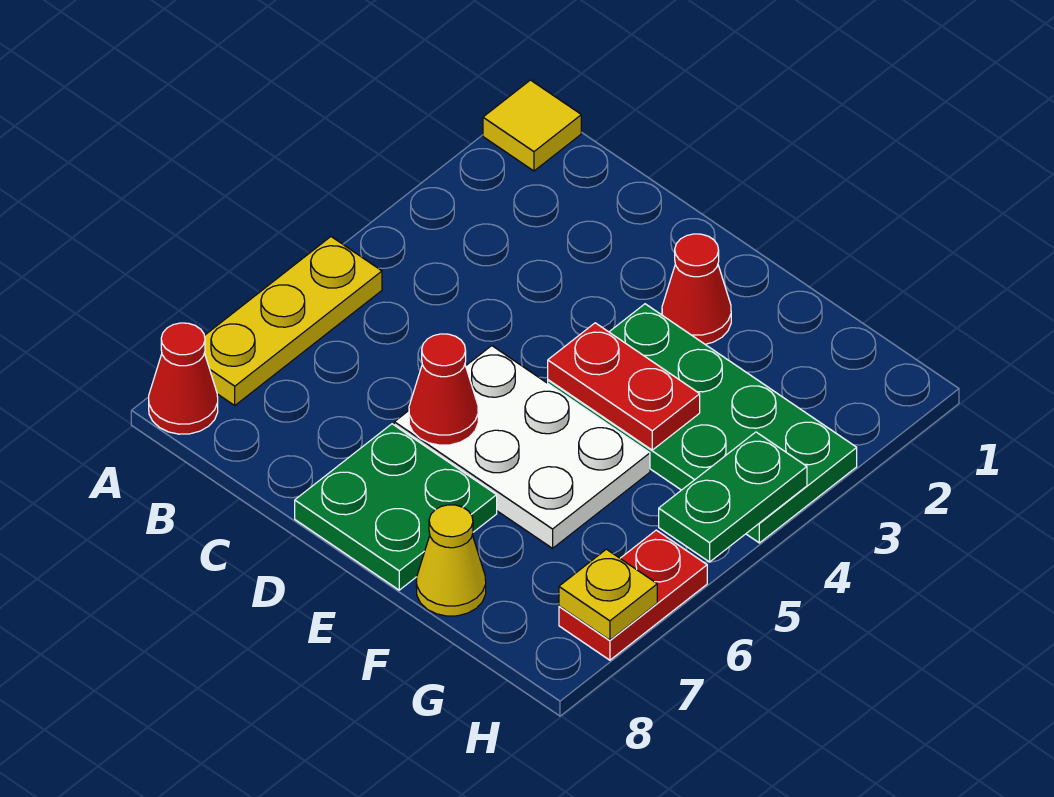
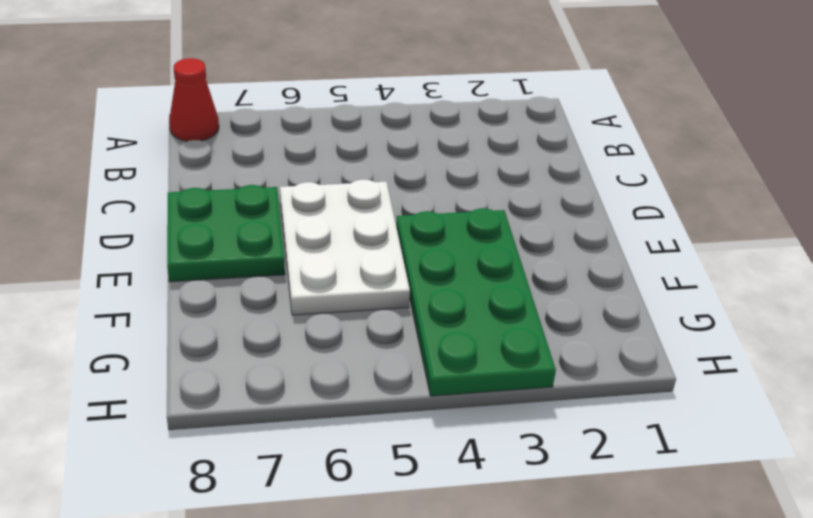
none -> yellow 1x1 tile [483,80,581,171]
none -> yellow 1x3 plate [205,237,382,405]
none -> red 1x1 cone [662,234,731,344]

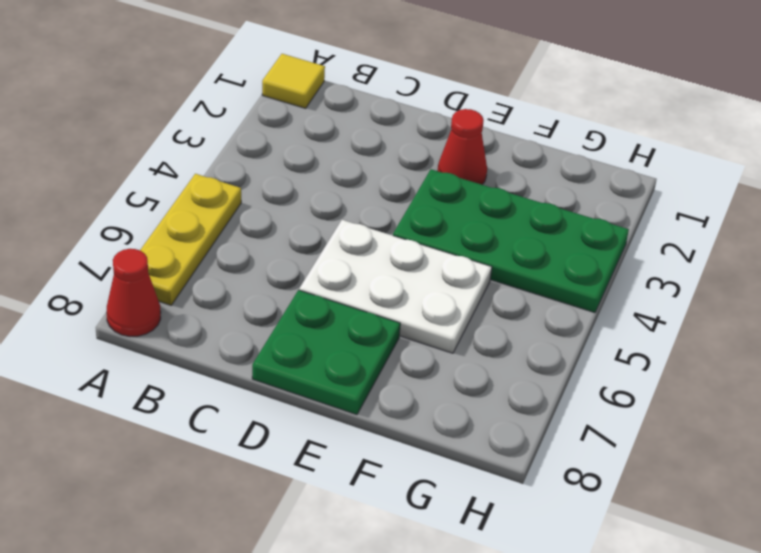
none -> yellow 1x1 cone [416,505,486,616]
none -> red 1x2 plate [559,530,707,660]
none -> red 1x1 cone [409,334,478,445]

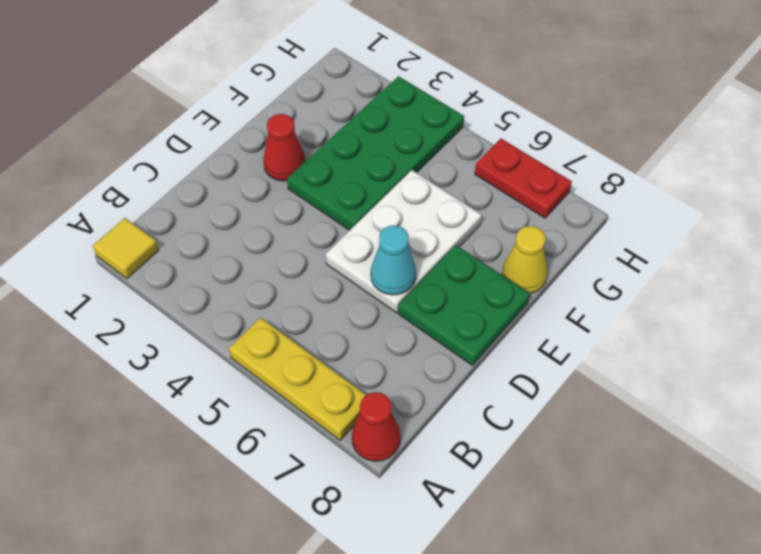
cyan 1x1 cone [371,225,416,295] -> red 1x1 cone [409,334,478,445]
none -> red 1x2 plate [548,323,700,450]
none -> green 1x2 plate [659,432,807,562]
none -> yellow 1x1 plate [559,549,657,640]

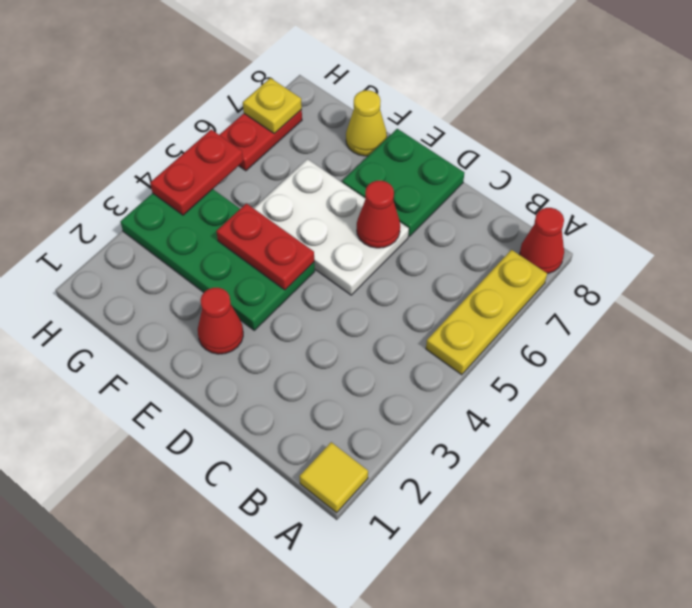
red 1x2 plate [150,130,243,215] -> green 1x2 plate [659,432,807,562]

